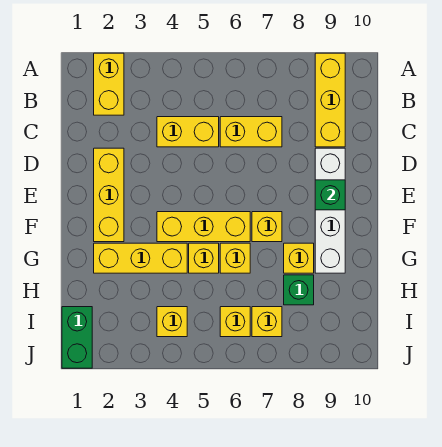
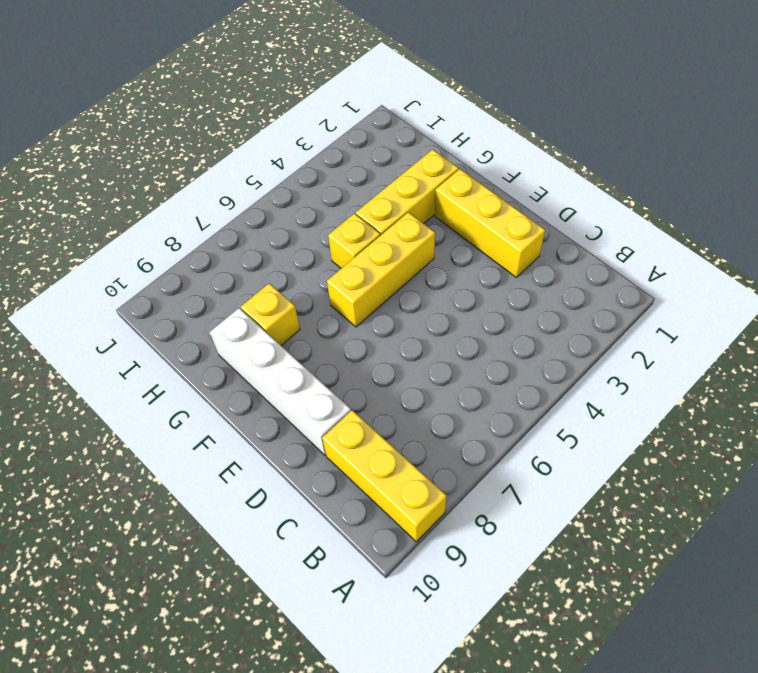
none -> yellow 1x2 brick [94,53,124,115]
none -> yellow 1x2 brick [157,117,219,147]
none -> yellow 1x2 brick [220,117,282,147]

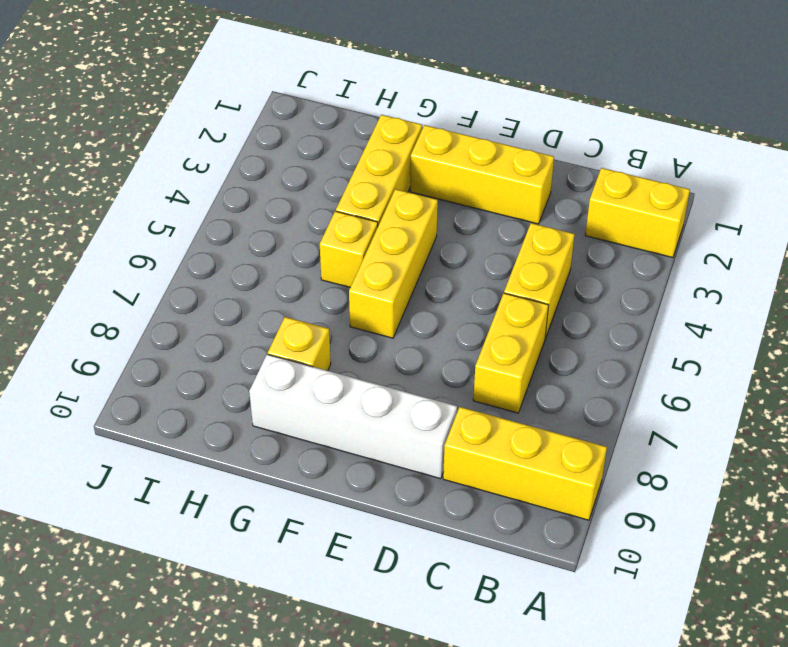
none -> yellow 1x1 brick [252,212,282,242]
none -> yellow 1x1 brick [220,243,250,273]
none -> green 1x1 brick [284,275,314,305]

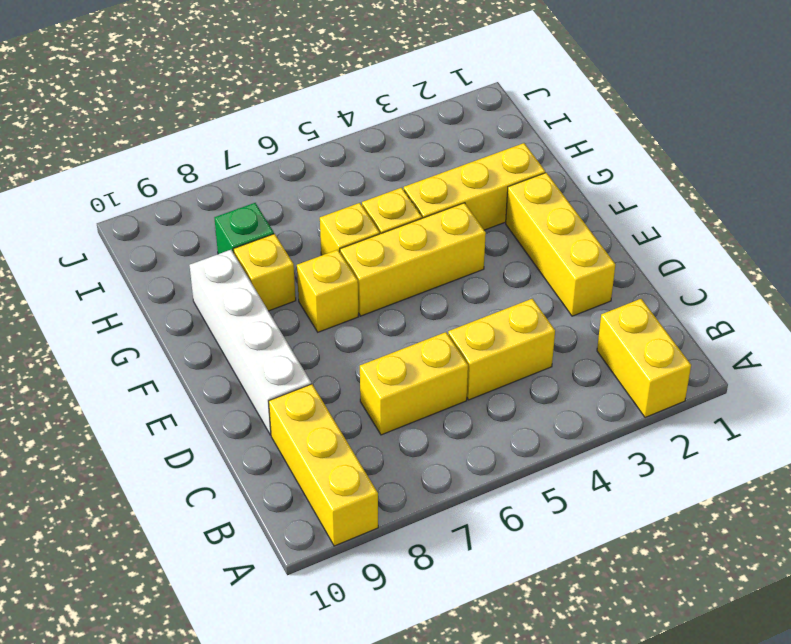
none -> green 1x2 brick [62,307,92,368]
none -> yellow 1x1 brick [157,307,187,337]
none -> yellow 1x1 brick [220,307,250,337]

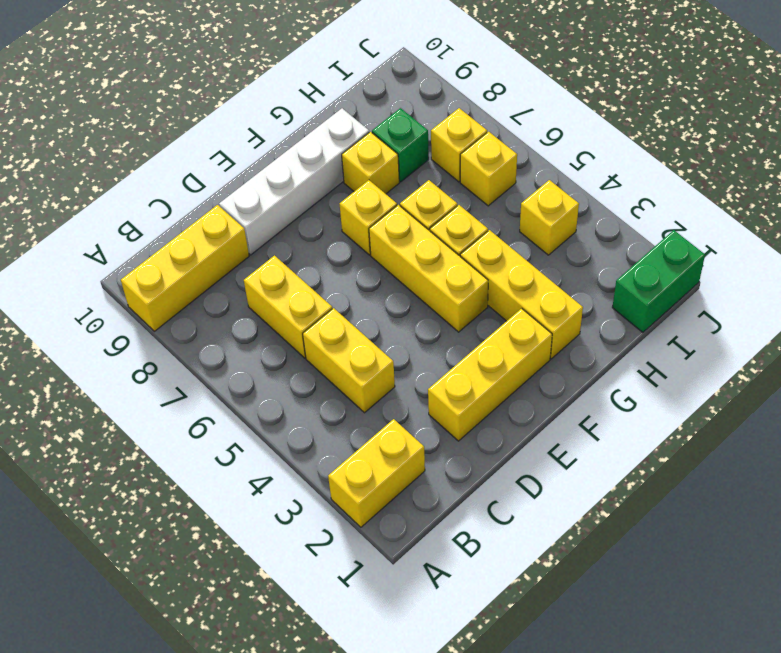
none -> green 1x1 brick [315,180,345,210]

